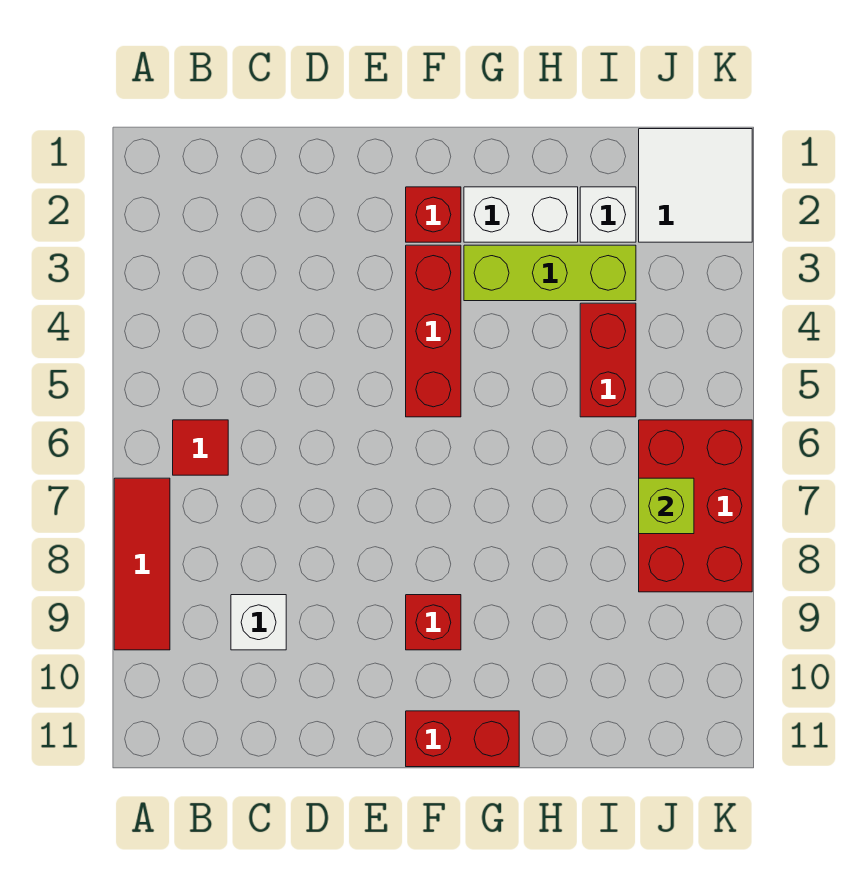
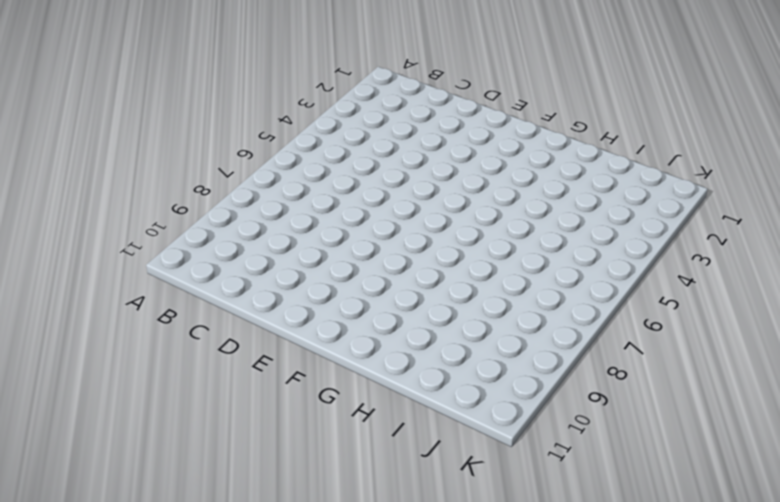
none -> red 1x3 tile [114,478,170,650]
none -> red 1x1 tile [173,420,228,475]
none -> white 1x1 brick [231,595,286,650]

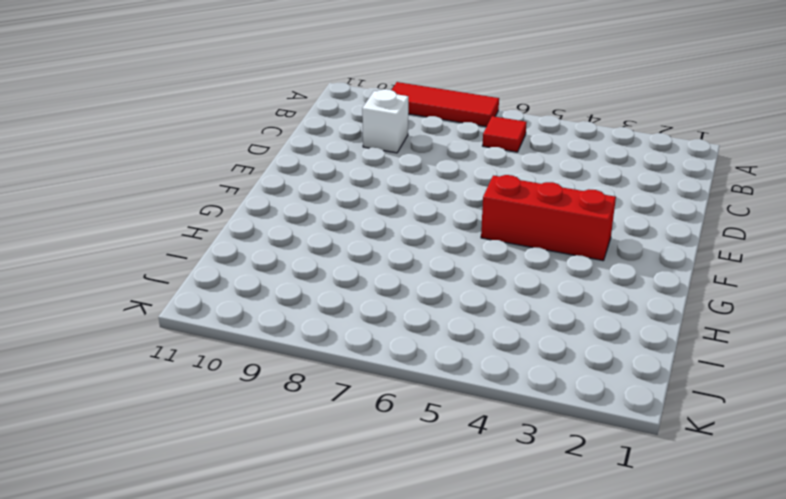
none -> red 1x1 brick [406,187,461,242]
none -> red 1x1 brick [406,595,461,650]
none -> red 1x2 brick [406,711,519,767]

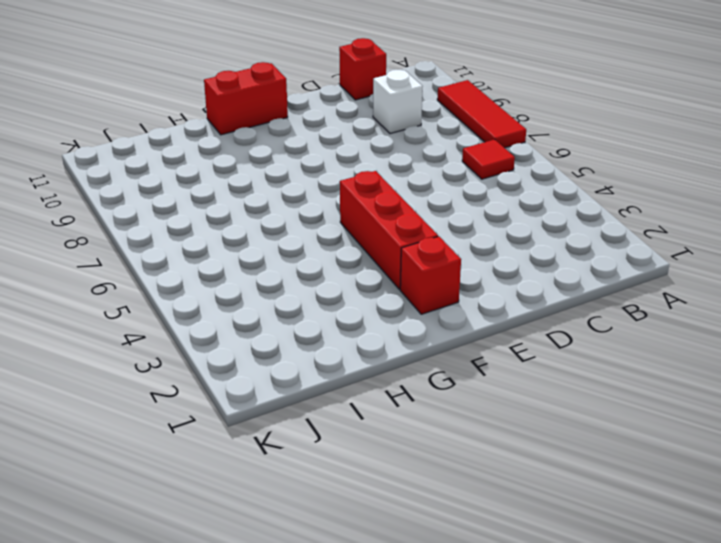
red 1x1 brick [339,38,386,100] -> red 1x1 brick moved to [406,595,461,650]
none -> white 1x2 brick [464,187,578,242]
none -> lime 1x3 brick [464,245,636,301]
none -> white 1x1 brick [580,187,636,242]

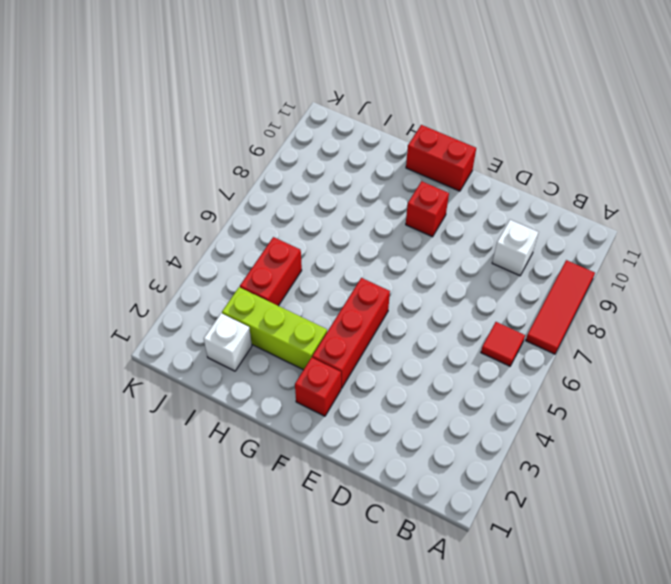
none -> white 1x2 brick [464,187,578,242]
none -> white 2x2 tile [639,129,752,242]
none -> red 2x3 brick [639,420,752,592]

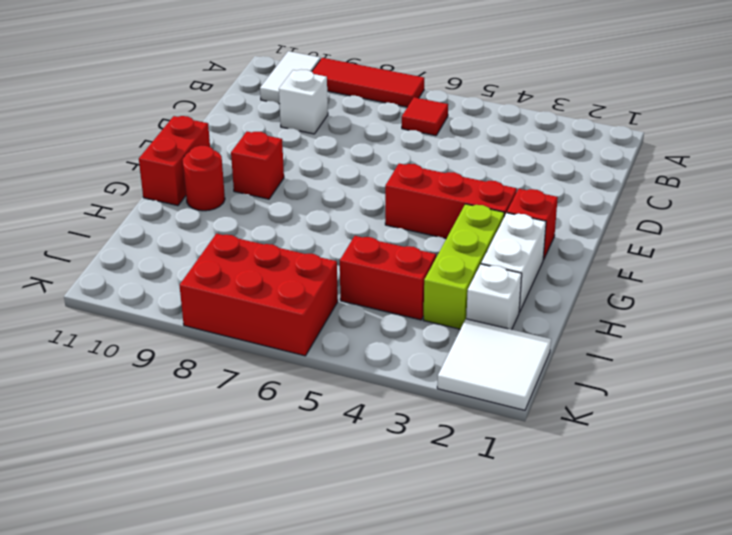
white 1x2 tile [260,51,320,104] -> none
red 1x1 round brick [183,146,225,211] -> none
none -> lime 1x1 brick [639,478,694,534]

